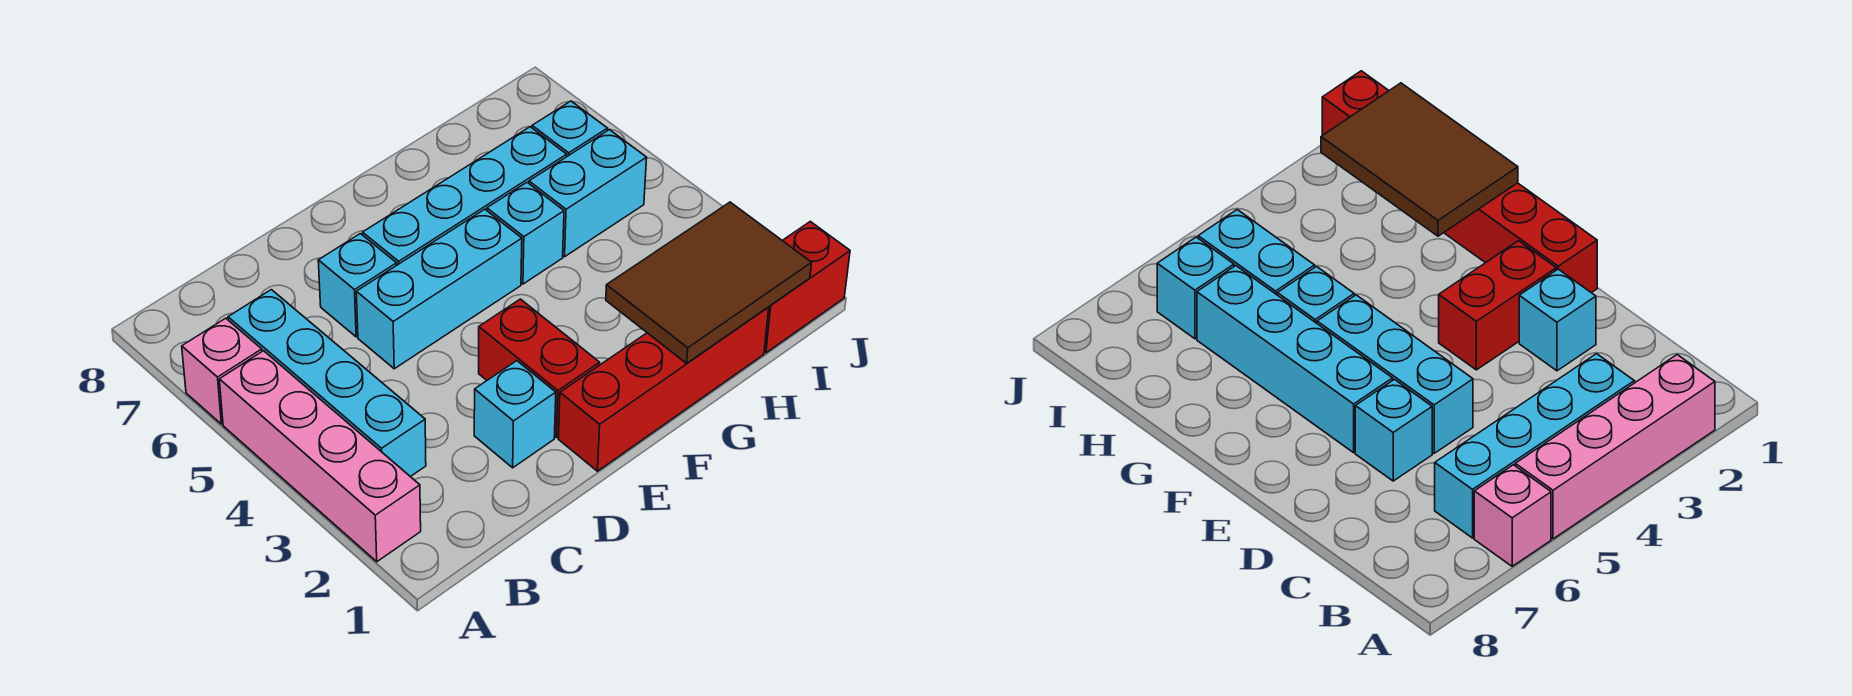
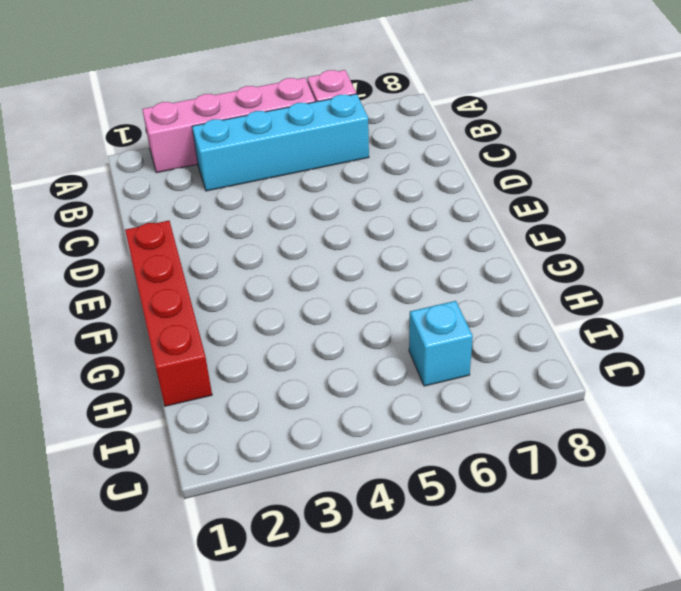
none -> cyan 1x1 brick [474,361,556,468]
none -> cyan 1x3 brick [356,209,522,369]
none -> cyan 1x1 brick [318,234,397,337]

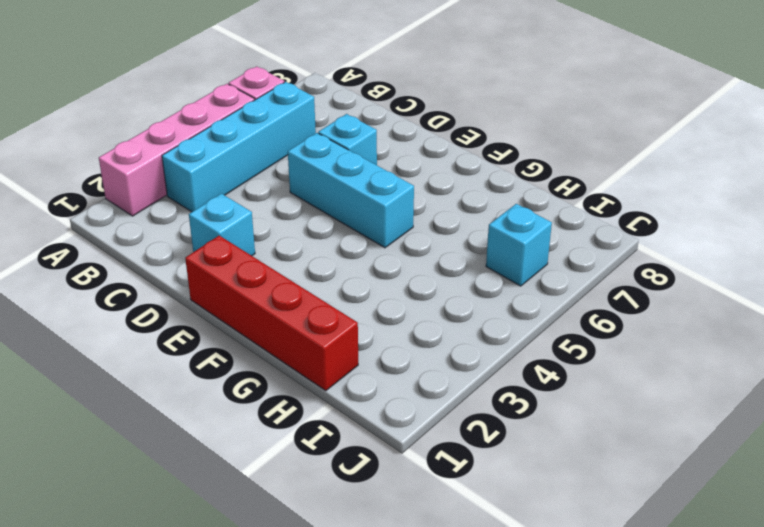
none -> red 1x2 brick [479,299,600,438]
none -> cyan 1x4 brick [363,127,567,265]
none -> cyan 1x1 brick [487,183,564,284]

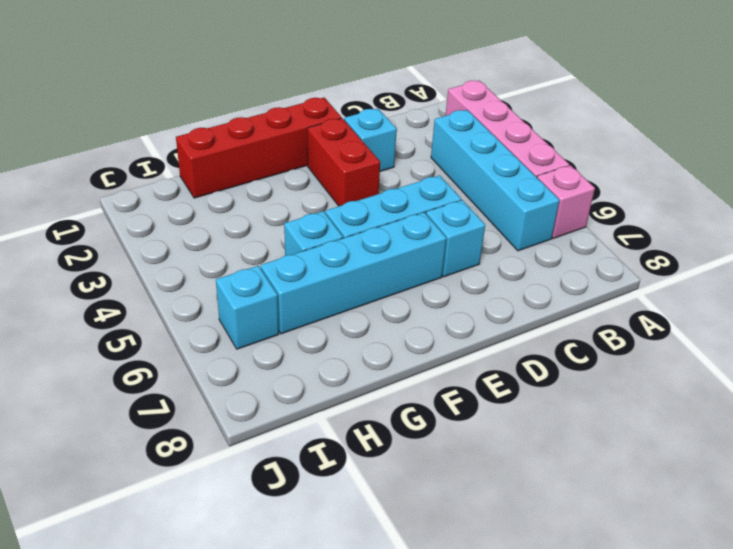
none -> cyan 1x2 brick [529,130,647,257]
none -> red 1x2 brick [764,221,850,353]
none -> brown 2x3 tile [606,202,812,363]

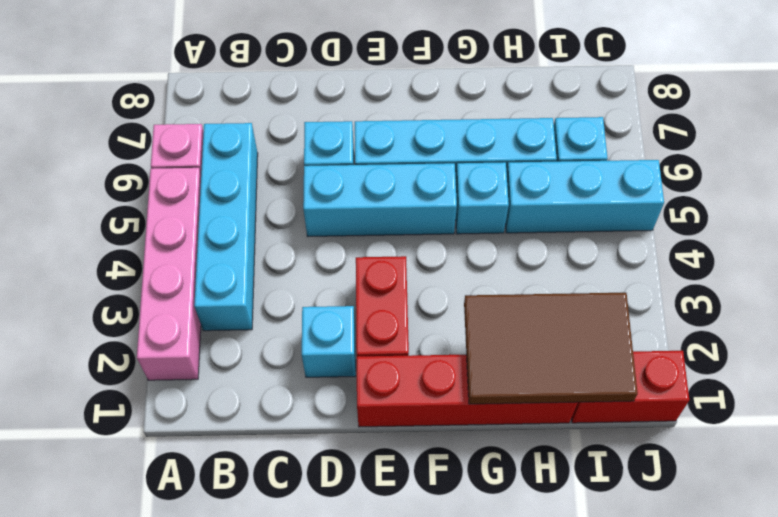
cyan 1x3 brick [505,160,664,233] -> cyan 1x2 brick [529,130,647,257]

